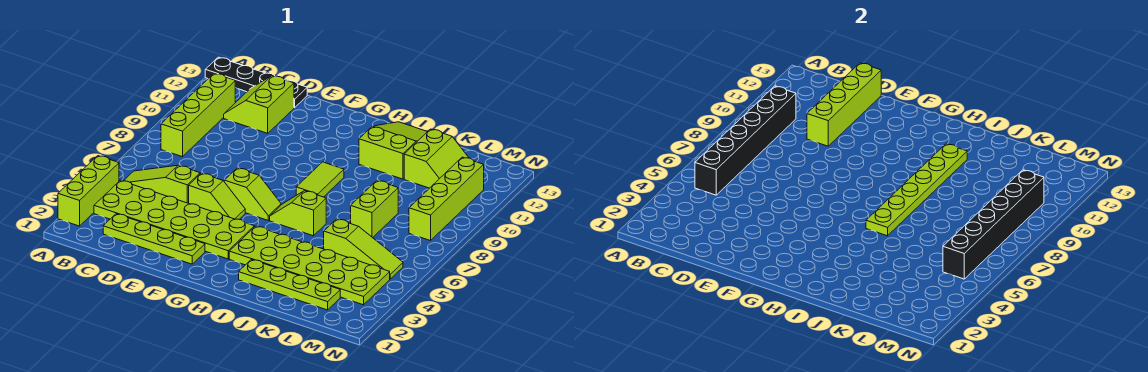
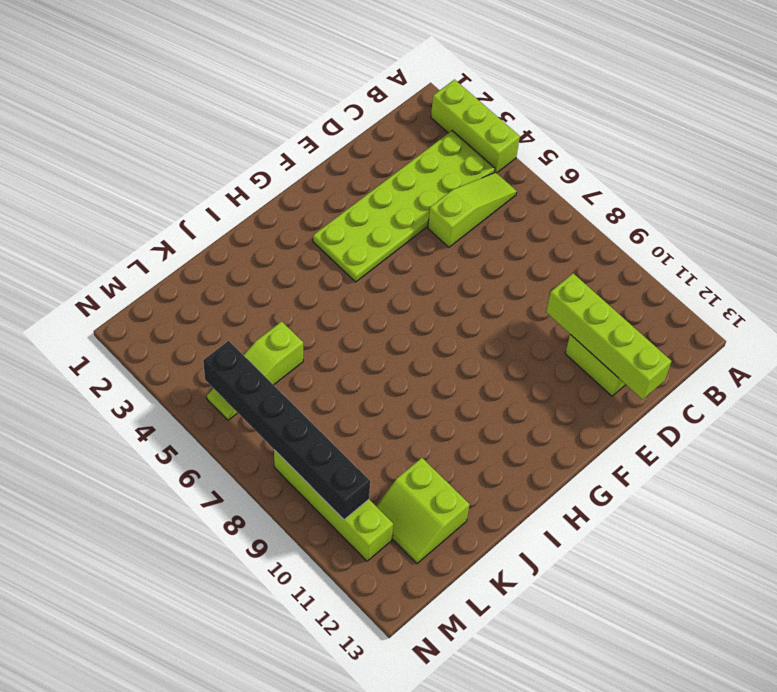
none -> black 1x4 plate [205,57,307,108]
none -> lime 1x4 brick [161,73,235,157]
none -> lime 1x4 plate [103,214,205,264]

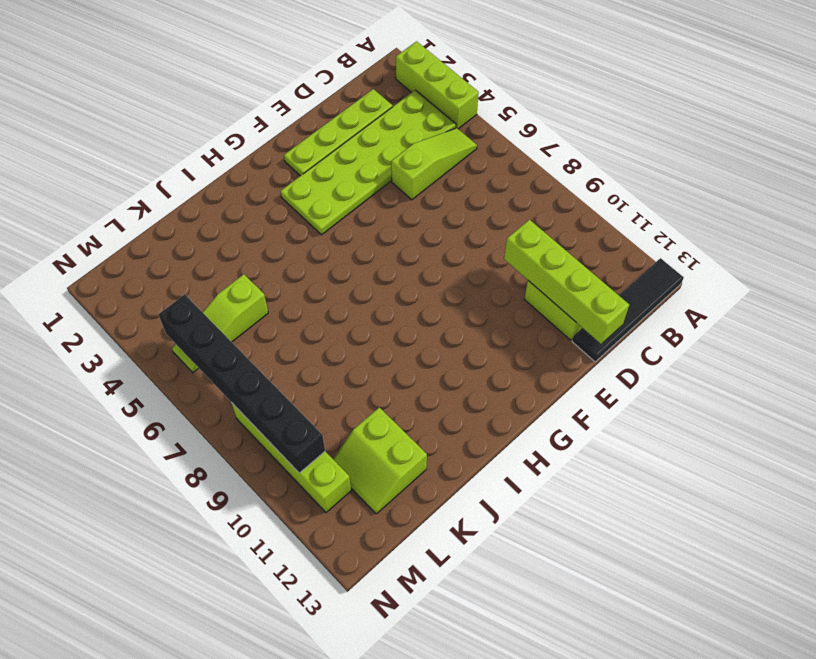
black 1x4 tile [572,258,684,362] -> black 1x4 plate [205,57,307,108]
none -> lime 1x4 brick [161,73,235,157]
none -> lime 1x2 slope [189,173,245,219]
none -> lime 1x2 slope [224,168,281,220]

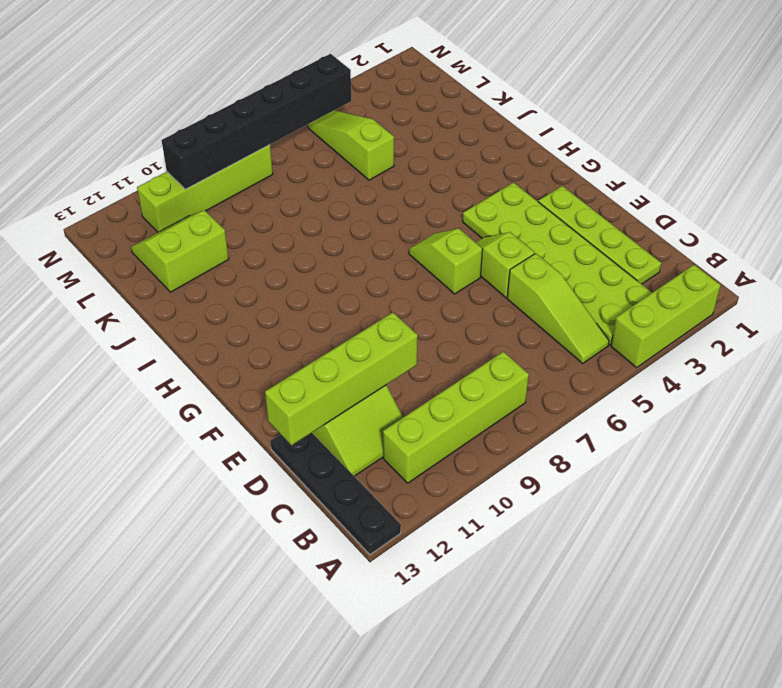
none -> lime 2x6 plate [229,226,390,305]
none -> lime 1x2 slope [270,191,326,236]
none -> lime 1x2 tile [296,162,344,197]

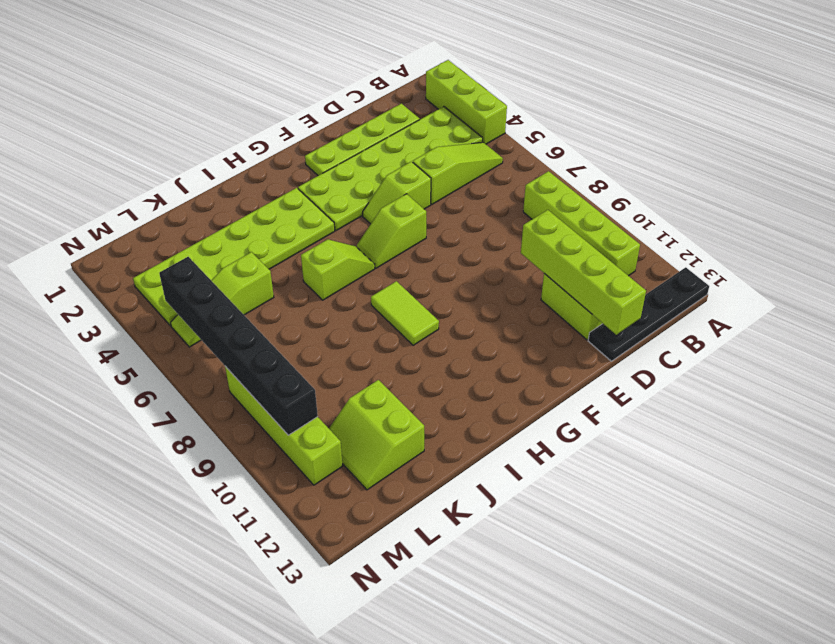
none -> lime 1x4 plate [239,260,340,310]
none -> lime 2x3 slope [359,122,427,179]
none -> lime 1x2 brick [351,181,398,238]

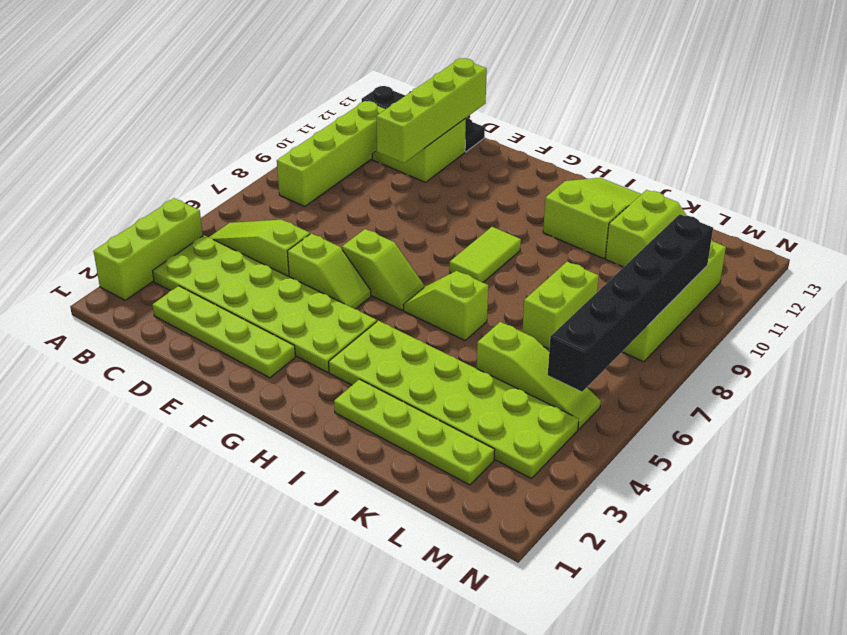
none -> black 1x6 brick [695,86,796,195]
none -> lime 1x6 plate [866,144,967,236]

